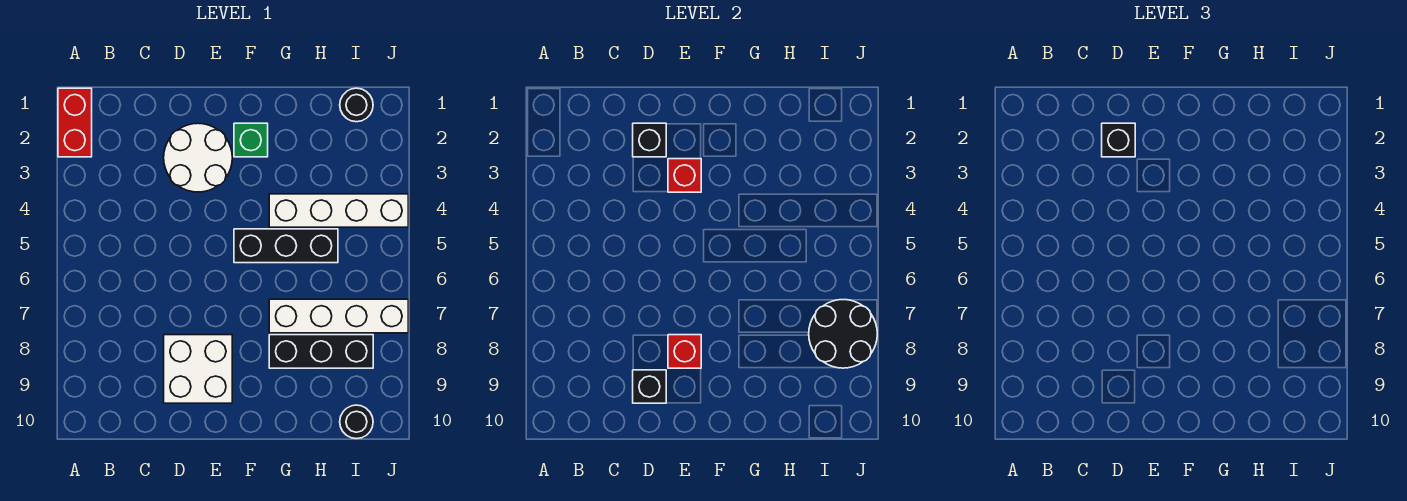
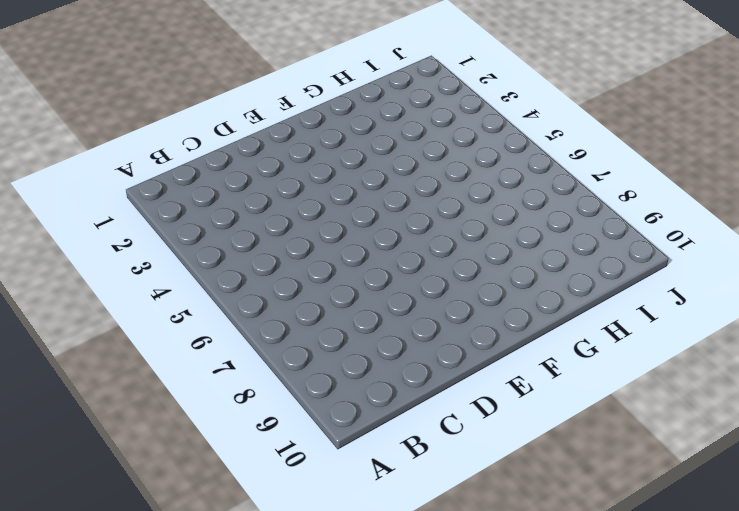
none -> red 1x2 brick [58,88,92,157]
none -> white 2x2 round brick [164,123,232,192]
none -> white 2x2 brick [164,335,232,403]

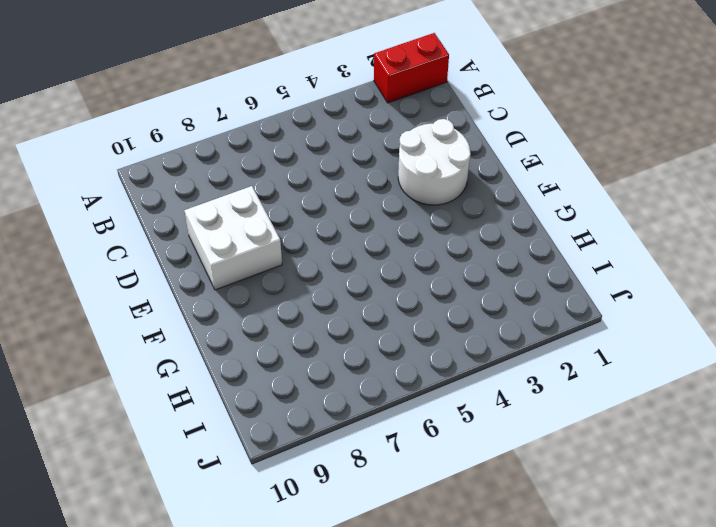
none -> green 1x1 brick [234,123,268,157]
none -> black 1x3 brick [234,229,338,263]
none -> white 1x4 brick [269,194,408,227]

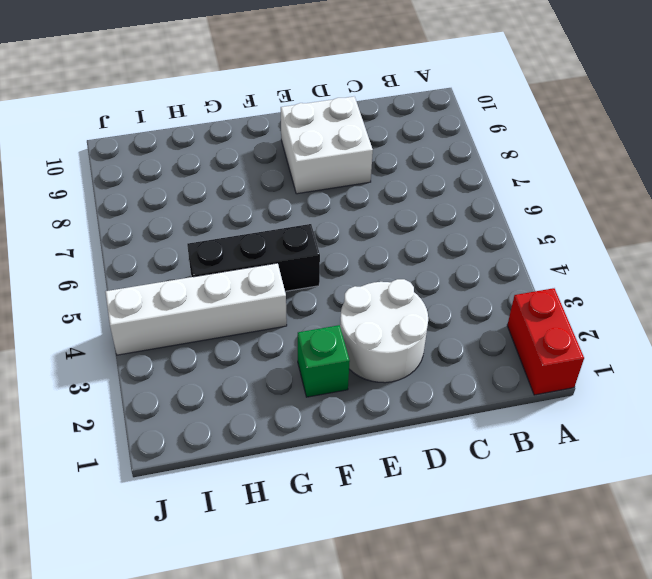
none -> white 1x4 brick [269,299,408,333]
none -> black 1x3 brick [269,335,373,368]
none -> black 1x1 round brick [340,88,373,122]

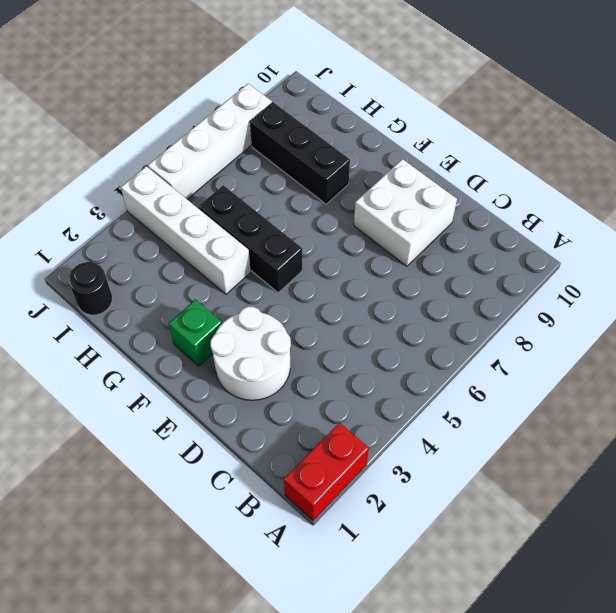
white 1x4 brick [148,84,272,199] -> white 1x4 brick turned to [269,299,408,333]
none -> black 1x1 round brick [340,405,373,439]
none -> black 1x1 brick [633,123,666,157]
none -> black 1x1 brick [633,370,666,403]

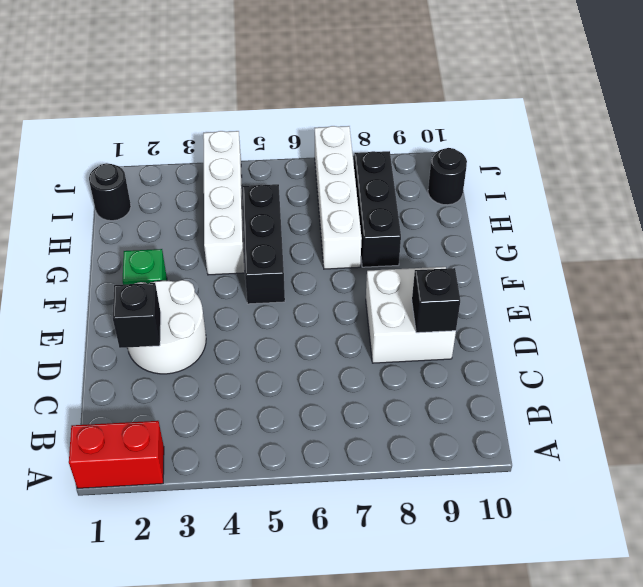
none -> red 1x1 brick [668,159,701,192]
none -> red 1x1 brick [668,335,701,368]
none -> black 2x2 round brick [809,300,877,368]

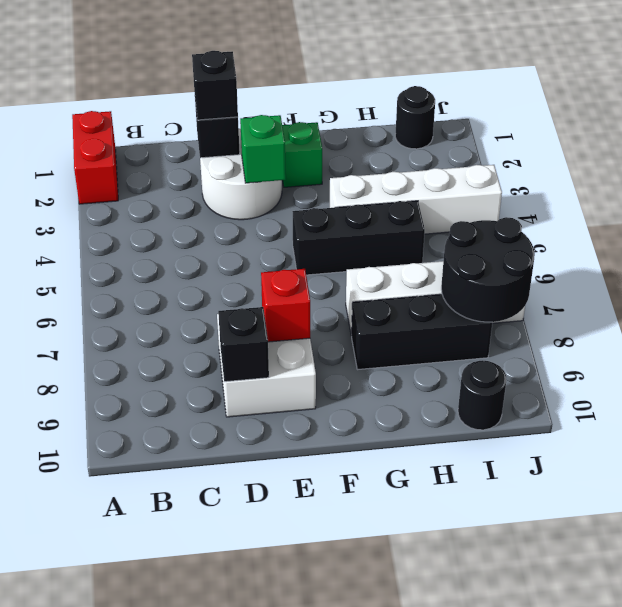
green 1x1 brick [240,115,286,183] -> red 1x1 brick [668,159,701,192]

